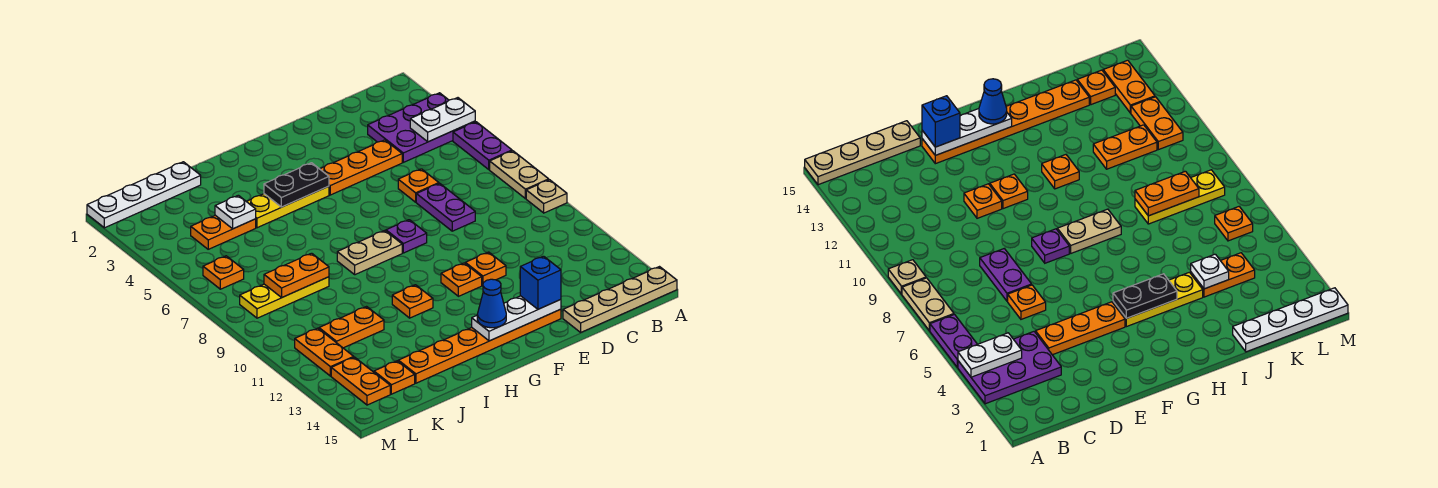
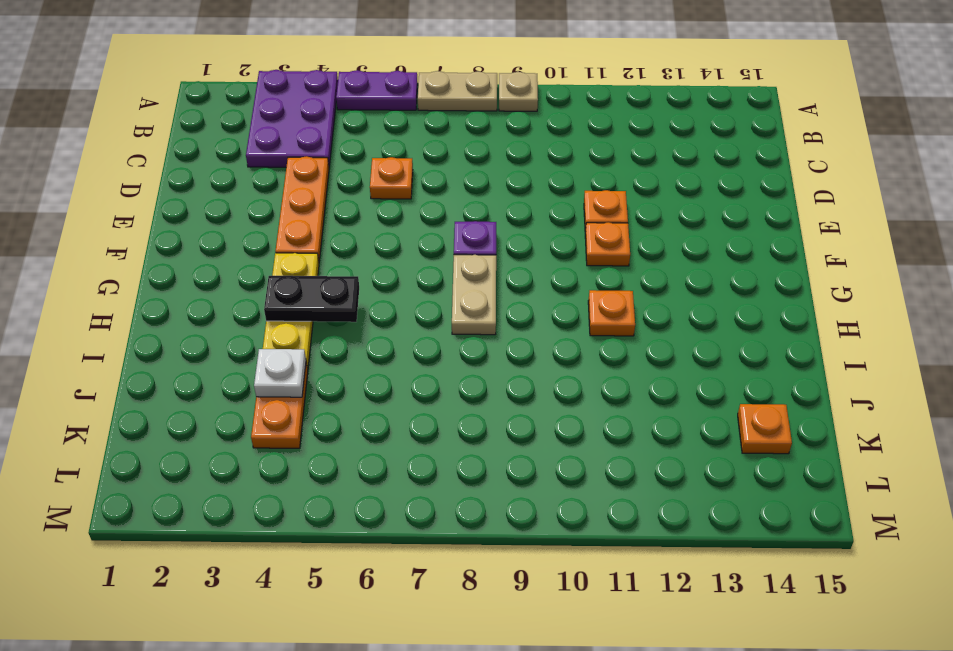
black 1x2 plate [264,276,359,322] -> black 1x2 plate turned to [264,163,329,207]
none -> tan 1x4 plate [563,267,677,332]
none -> purple 1x2 plate [416,183,475,231]
none -> orange 1x6 plate [398,309,561,383]
none -> white 1x4 plate [87,162,201,228]

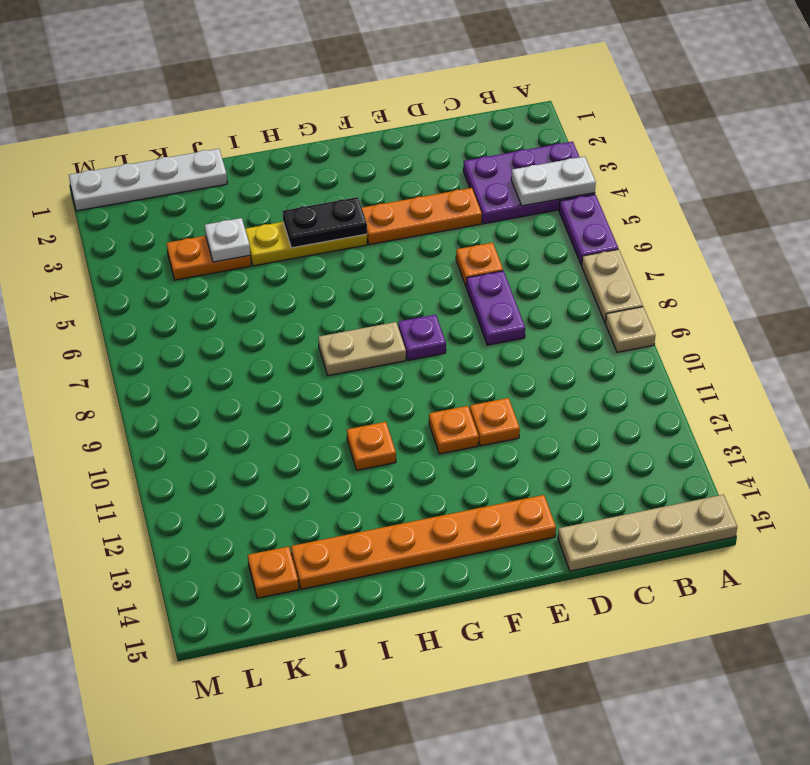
none -> yellow 1x3 plate [240,277,329,318]
none -> orange 1x2 plate [319,307,384,348]
none -> orange 1x1 plate [203,256,244,289]
none -> orange 1x2 plate [295,328,354,376]

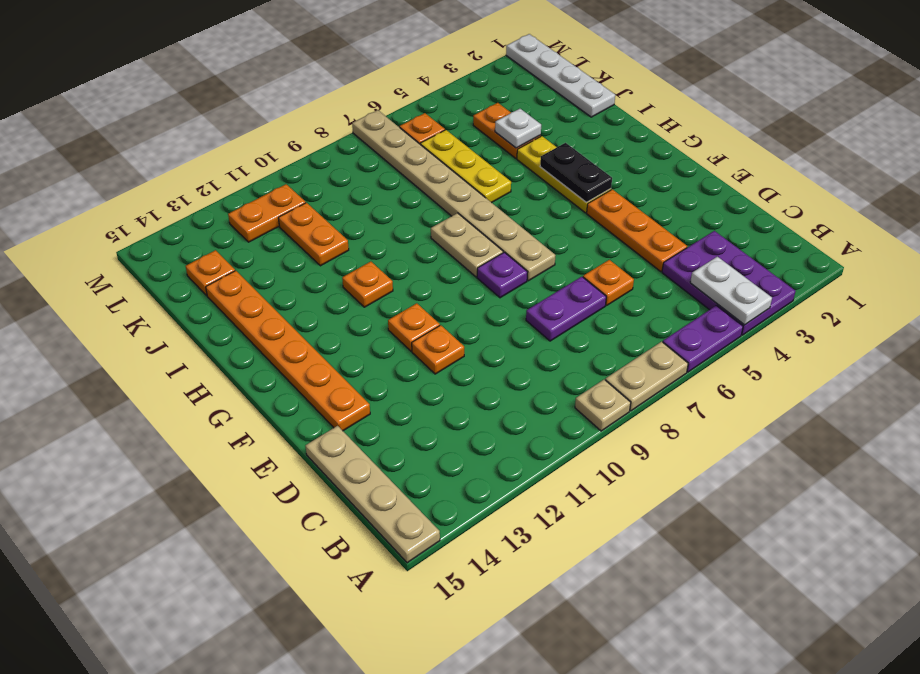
tan 1x8 plate [352,110,556,281] -> none
yellow 1x3 plate [421,130,511,203] -> yellow 1x3 plate moved to [240,277,329,318]
none -> orange 1x2 plate [331,357,390,405]
none -> white 1x3 plate [472,296,561,341]
none -> orange 1x2 plate [264,253,329,297]
none -> blue 1x1 brick [520,256,561,309]

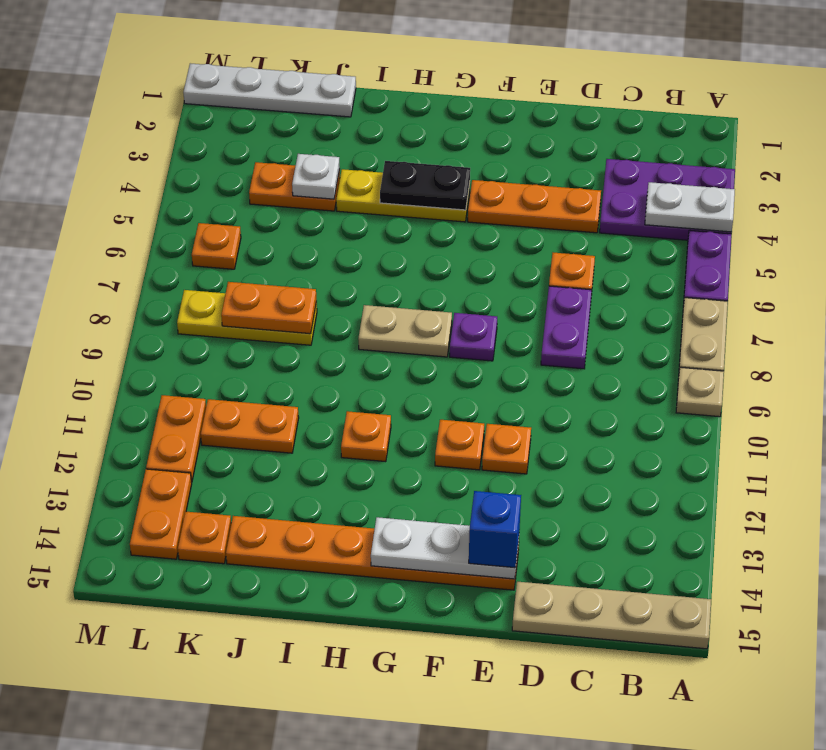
none -> blue 1x1 cone [477,279,506,328]

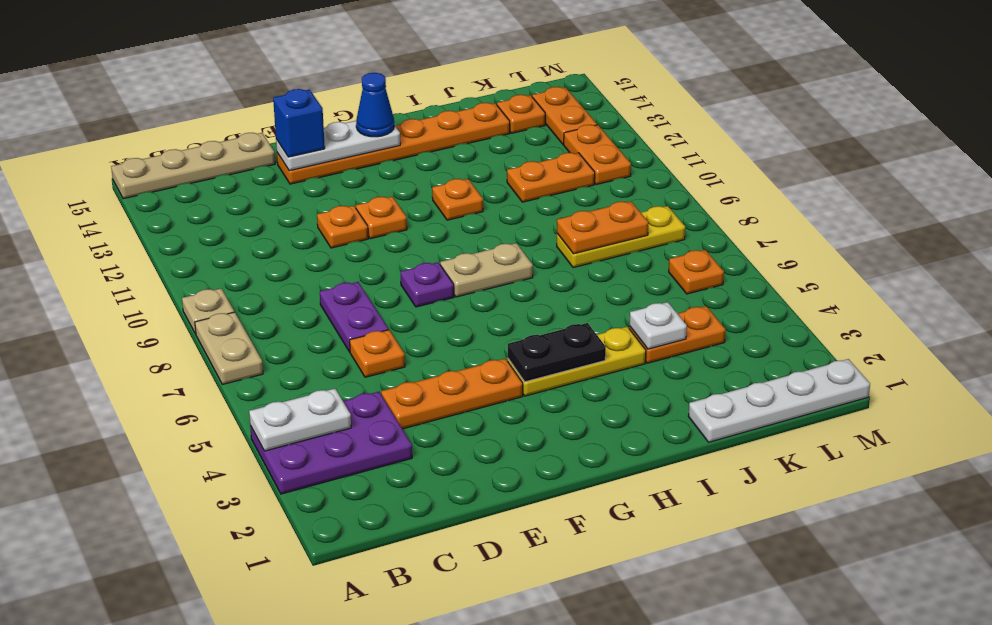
none -> purple 1x2 plate [453,122,512,170]

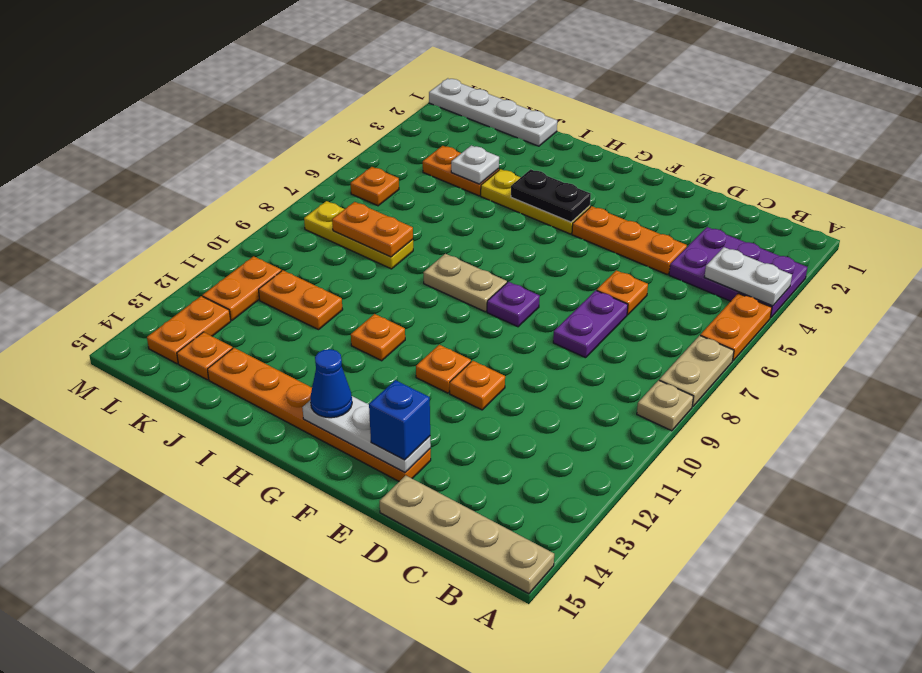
orange 1x2 plate [700,293,772,361] -> purple 1x2 plate [453,122,512,170]

